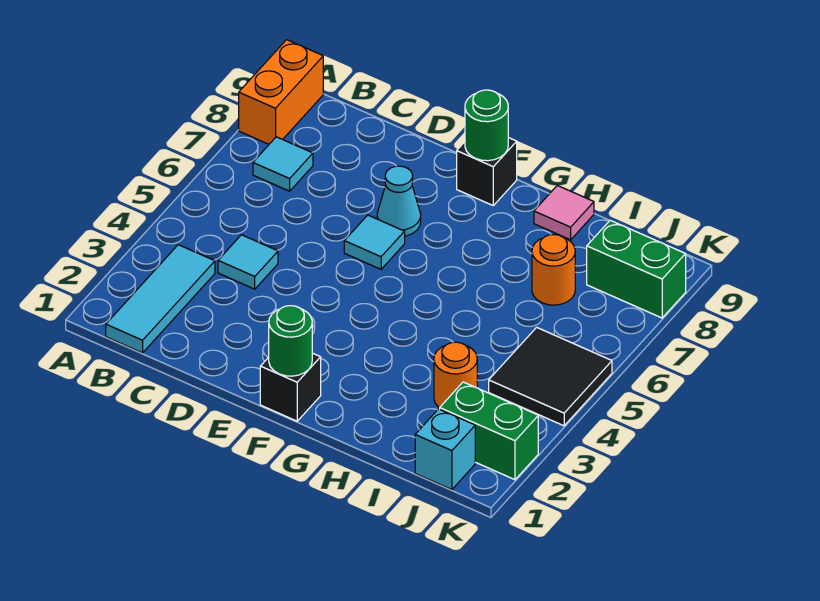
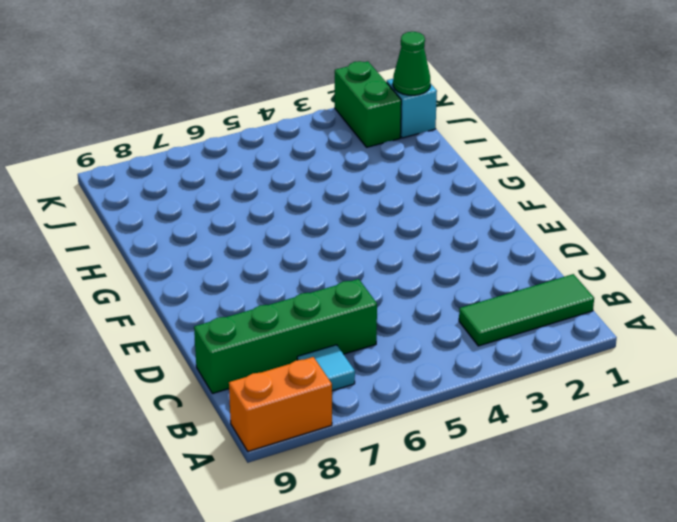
green 1x3 tile [459,274,594,346] -> cyan 1x3 tile [106,245,215,353]
green 1x4 brick [194,279,377,394] -> none
green 1x1 cone [393,32,430,95] -> none
none -> cyan 1x1 tile [218,235,278,289]
none -> cyan 1x1 tile [344,215,405,269]
none -> cyan 1x1 cone [377,166,421,236]

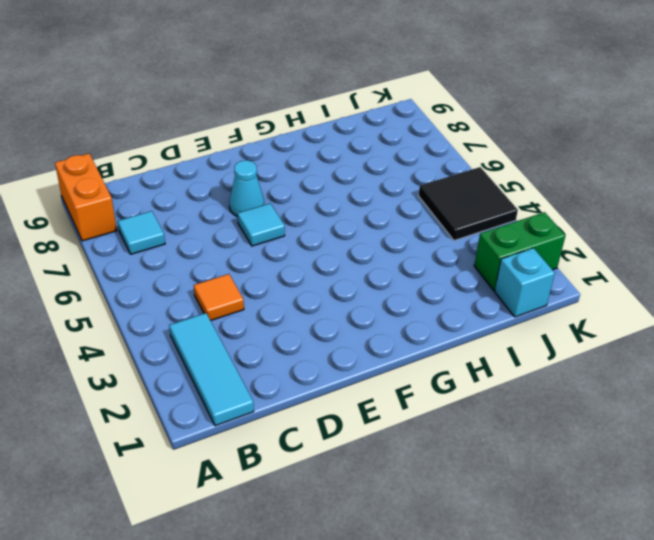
orange 1x1 tile [194,274,244,321] -> cyan 1x1 tile [218,235,278,289]
none -> black 1x1 brick [260,353,321,421]
none -> black 1x1 brick [457,138,517,205]
none -> pink 1x1 tile [534,185,594,240]

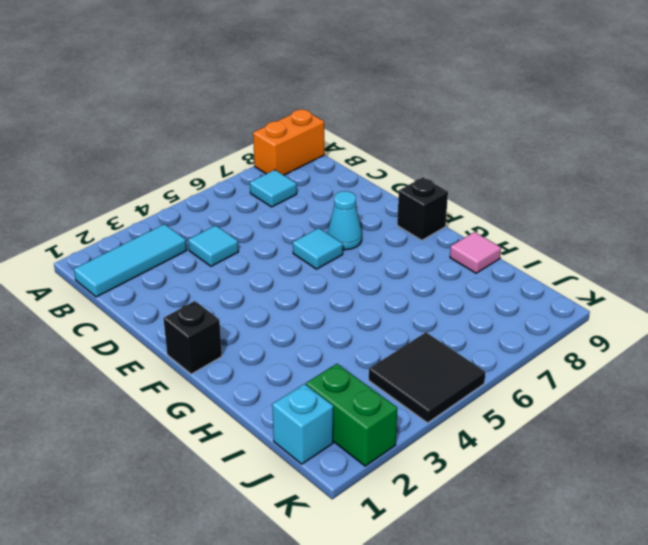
none -> orange 1x1 round brick [434,342,477,408]
none -> orange 1x1 round brick [532,235,575,305]
none -> green 1x2 brick [587,220,686,318]

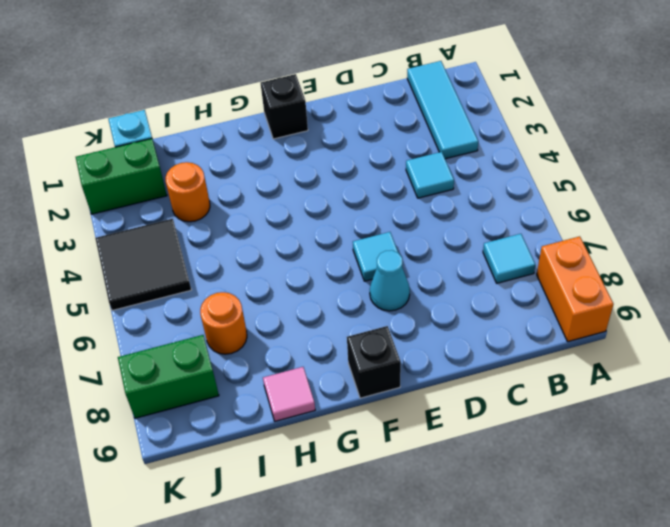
none -> green 1x1 round brick [269,306,312,376]
none -> green 1x1 round brick [465,90,508,161]

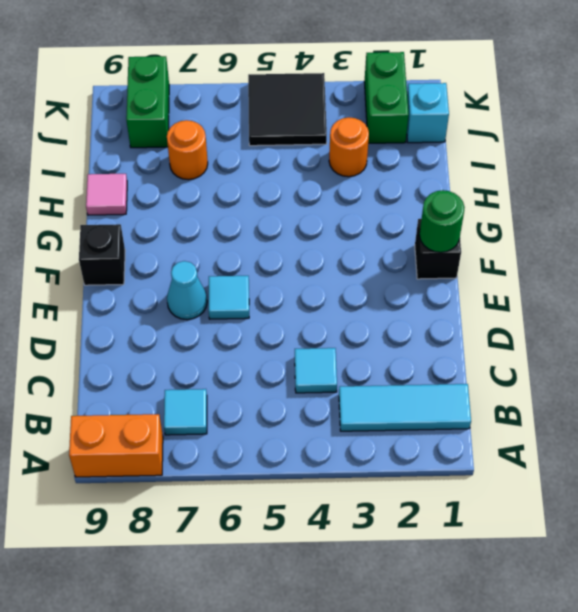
none -> green 1x1 round brick [465,90,508,161]

